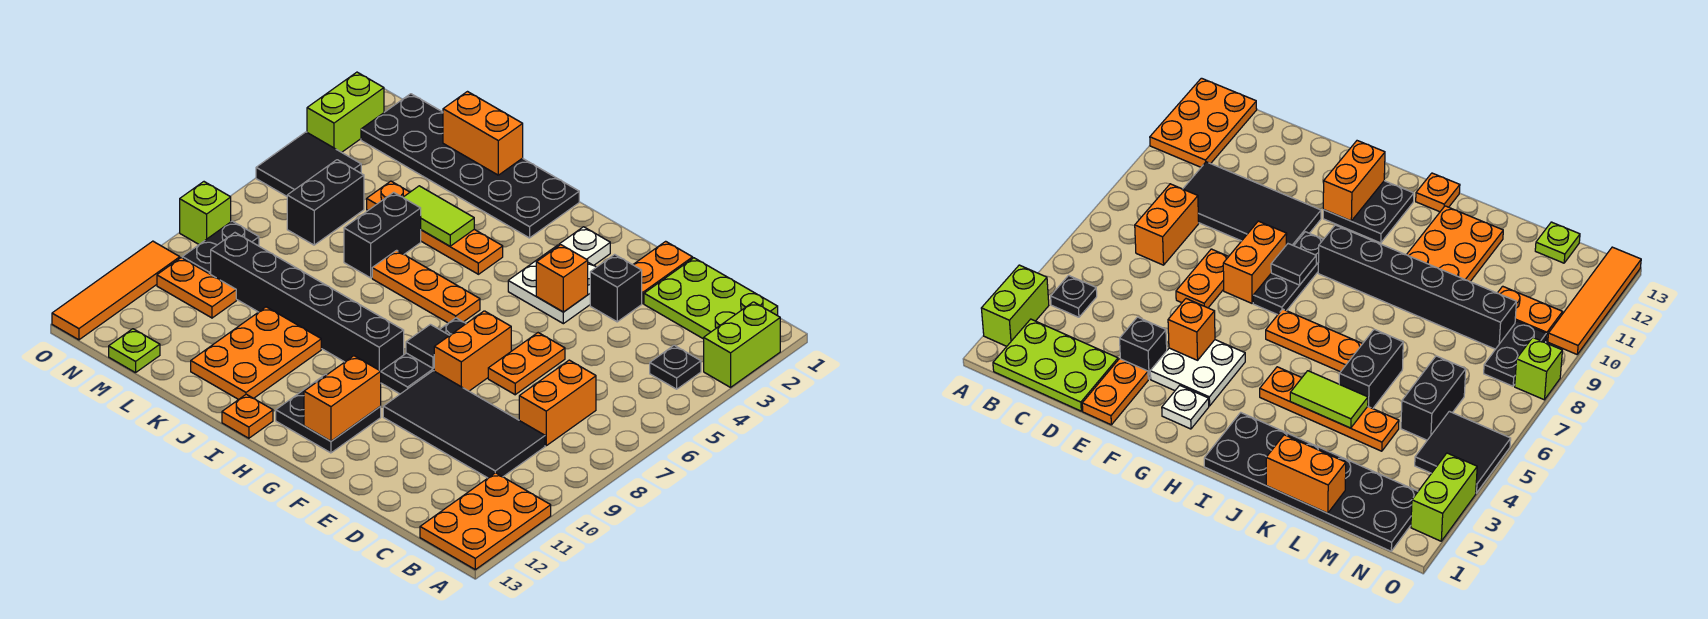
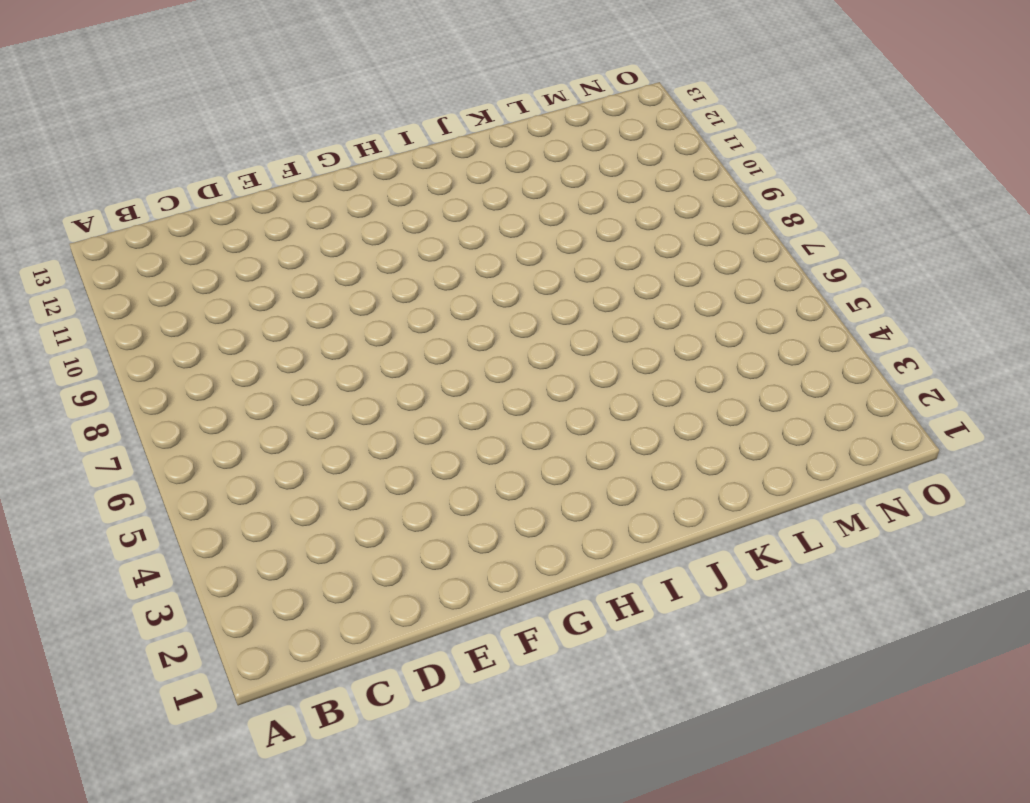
none -> lime 1x2 brick [704,302,780,387]
none -> orange 2x3 plate [420,473,551,570]
none -> lime 2x3 plate [644,258,778,339]
none -> black 1x1 plate [650,345,701,389]

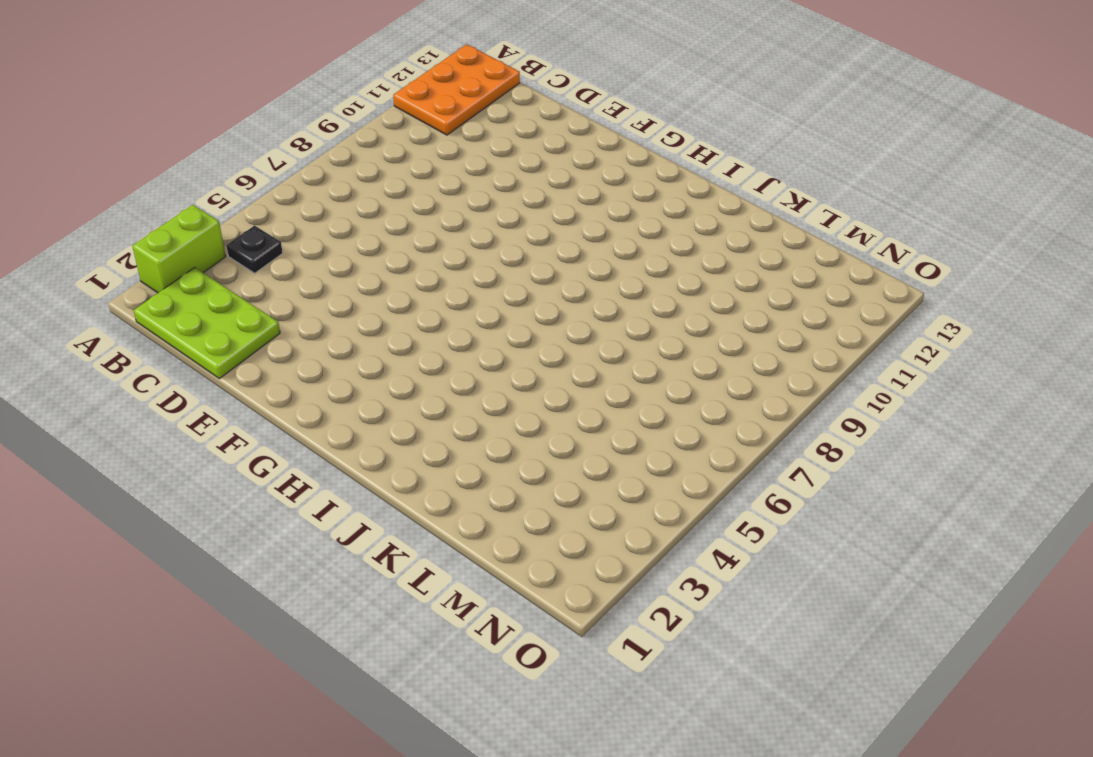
none -> orange 1x2 brick [519,360,596,446]
none -> black 2x4 tile [383,371,545,478]
none -> orange 1x2 plate [633,241,693,303]
none -> black 1x1 brick [590,254,642,322]

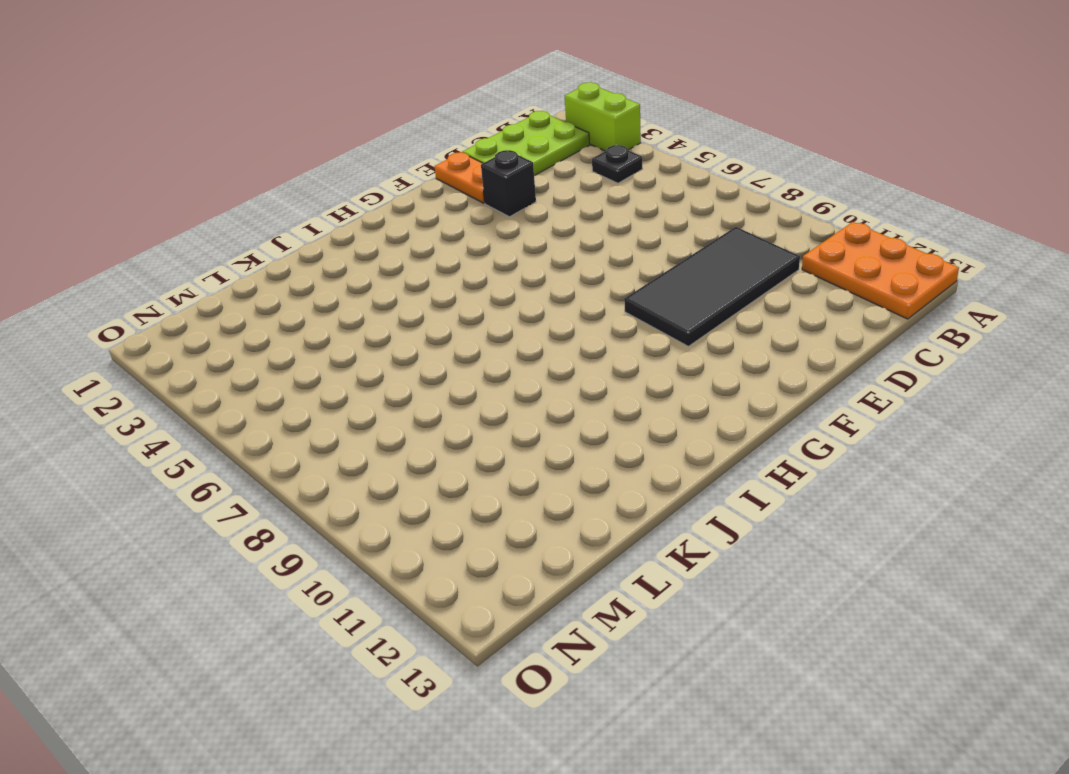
none -> orange 1x2 brick [519,360,596,446]
none -> orange 1x2 plate [488,333,565,395]
none -> white 2x2 plate [508,245,596,324]
none -> orange 1x2 brick [434,311,511,391]

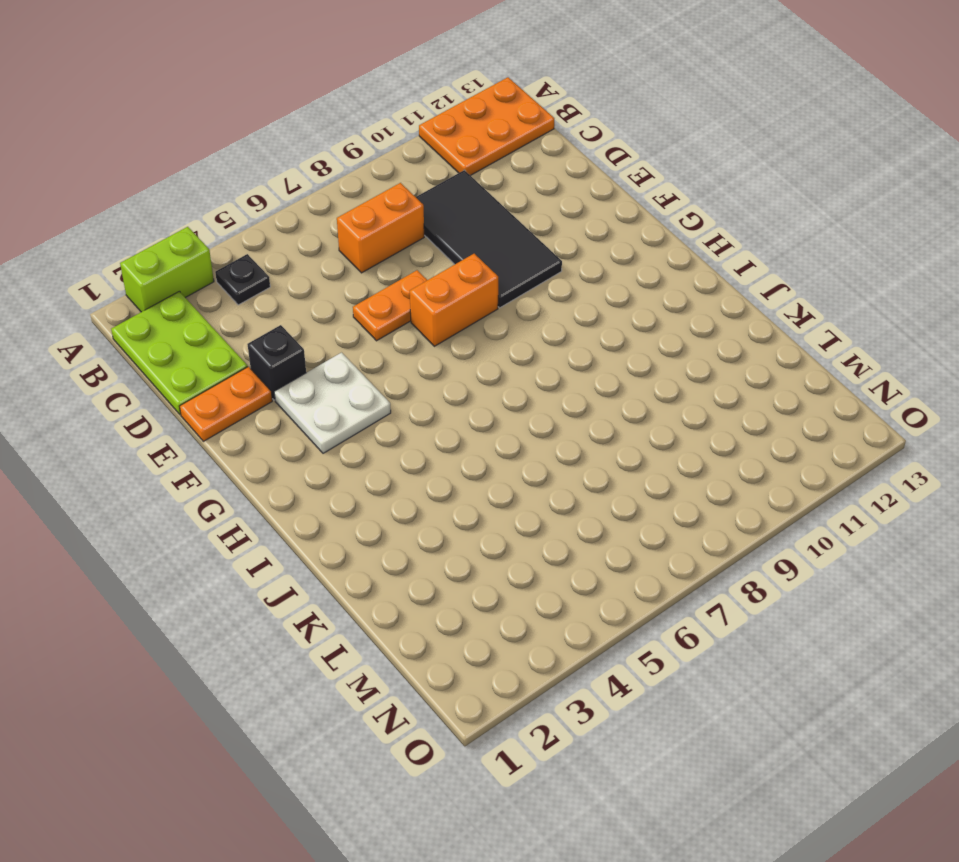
none -> white 1x1 plate [559,227,610,265]
none -> black 1x3 plate [381,318,466,394]
none -> black 2x2 plate [276,374,381,453]
none -> orange 1x3 plate [372,250,480,323]

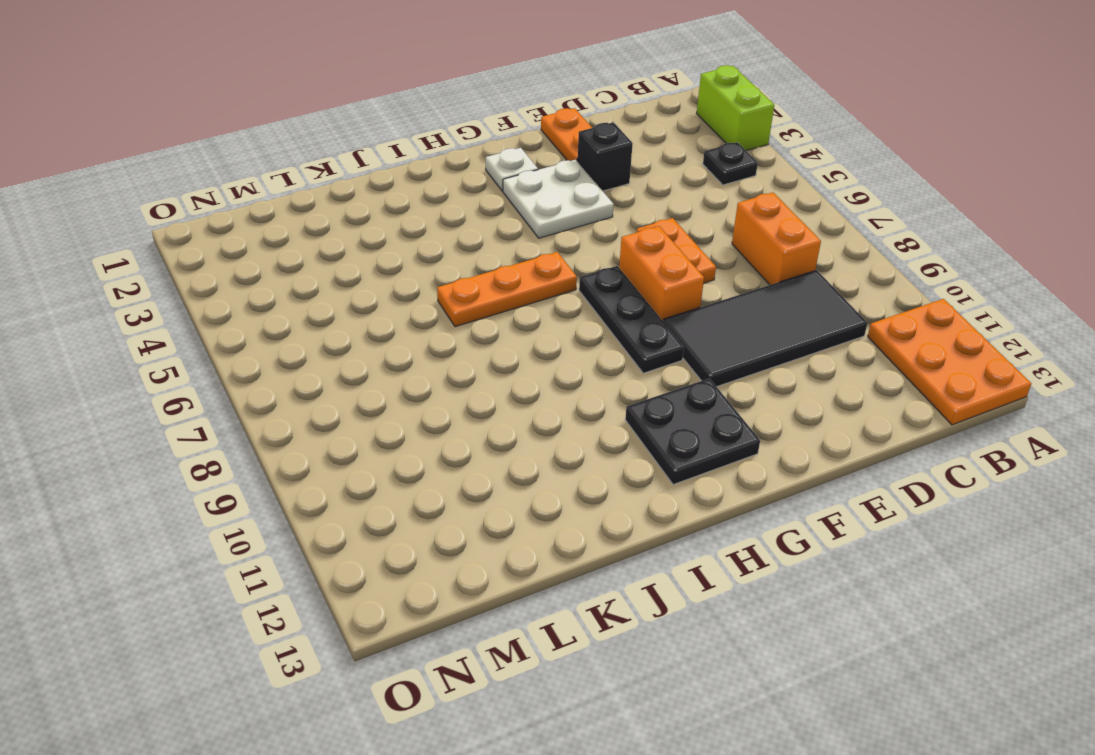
none -> lime 2x3 plate [644,258,778,339]
none -> black 1x6 brick [211,233,404,371]
none -> black 2x6 plate [361,94,579,238]
none -> orange 1x4 plate [367,181,503,274]

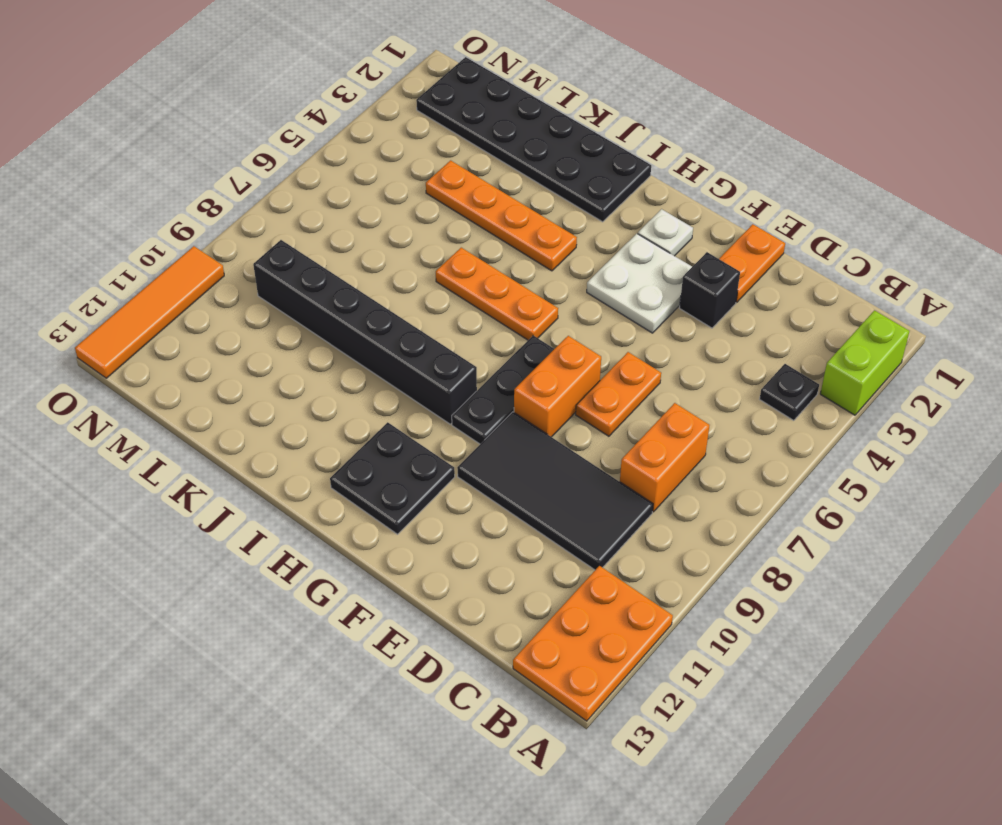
none -> lime 2x3 plate [644,258,778,339]
none -> orange 1x1 plate [222,394,273,438]
none -> orange 2x3 plate [191,307,321,400]
none -> black 1x2 brick [344,192,421,278]

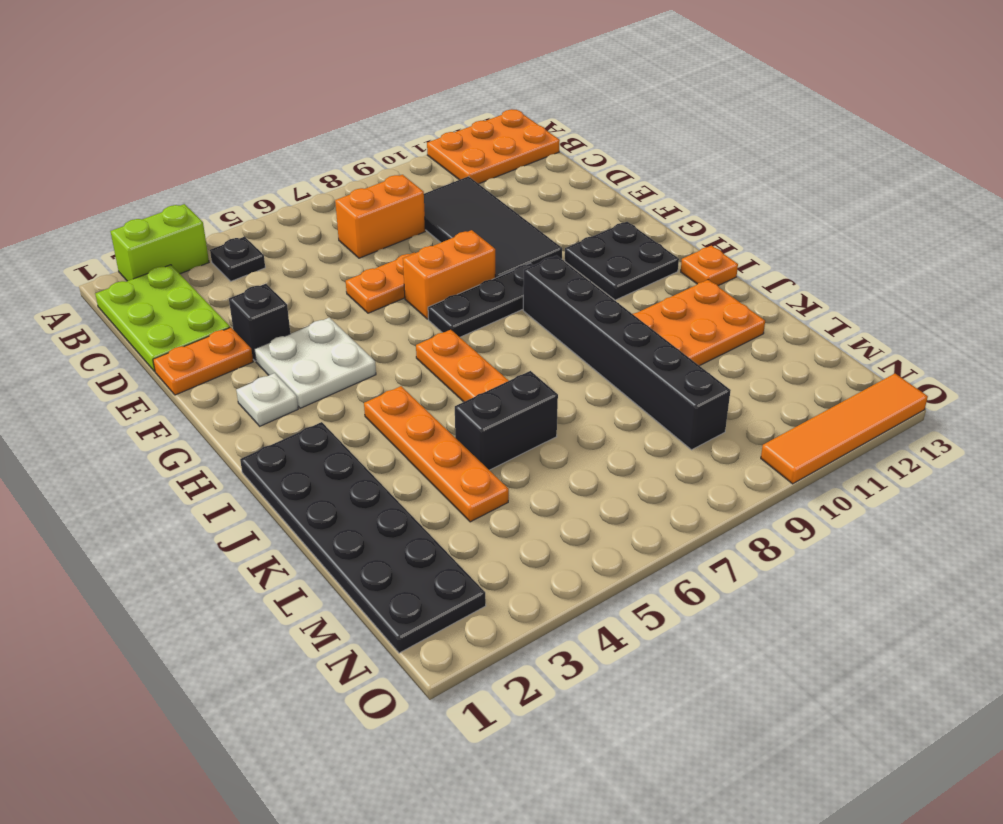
none -> black 1x2 brick [287,160,364,245]
none -> orange 1x2 plate [157,258,236,318]
none -> lime 1x1 plate [109,329,160,373]
none -> black 2x2 tile [256,132,361,196]

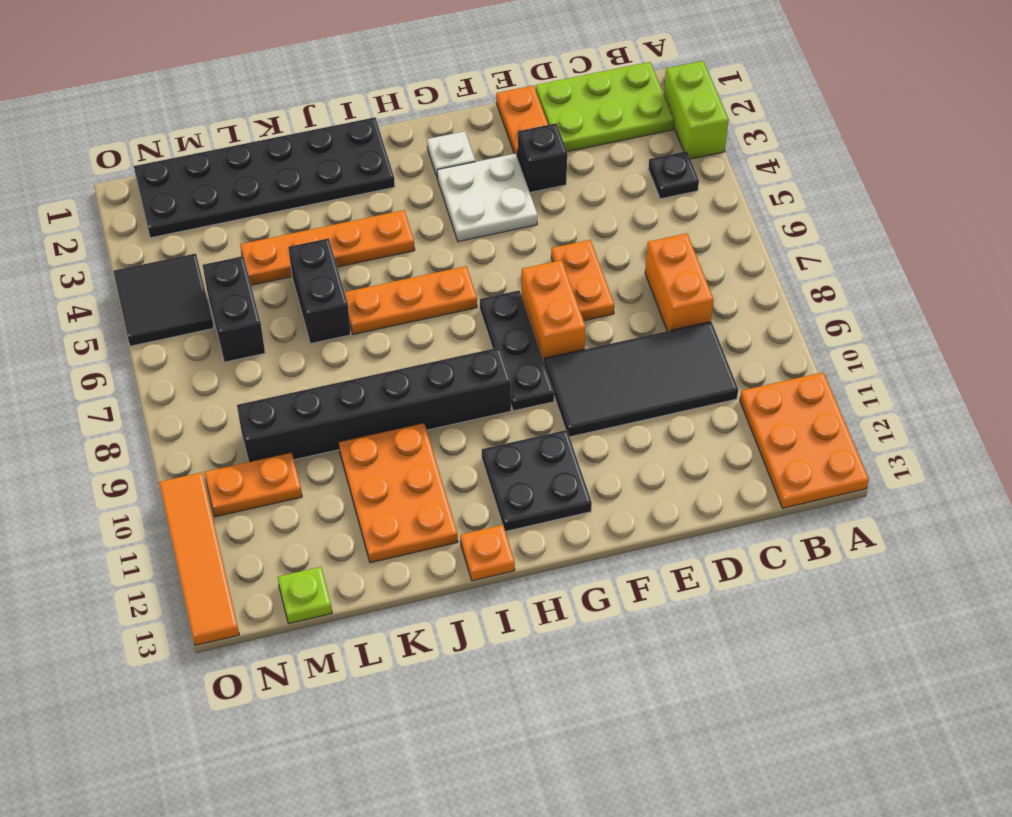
none -> black 1x2 plate [182,221,259,274]
none -> lime 1x2 brick [307,72,384,152]
none -> lime 1x1 brick [180,182,231,244]
none -> orange 1x1 brick [536,245,588,312]

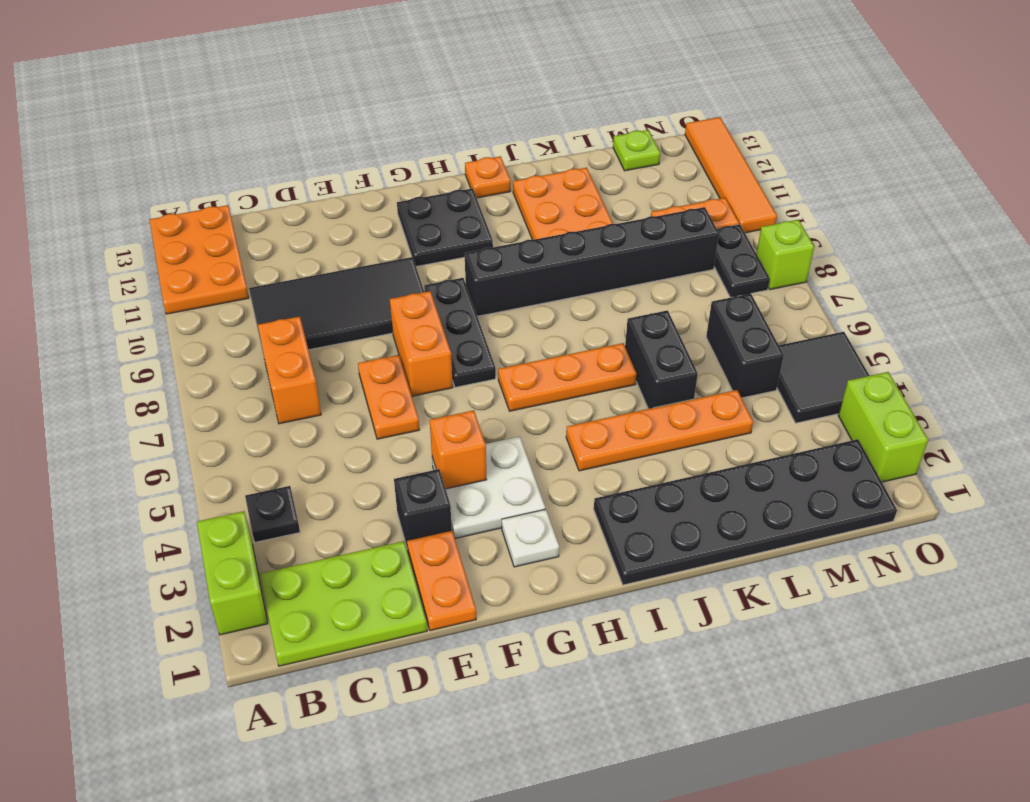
none -> black 1x1 tile [406,324,450,368]
none -> orange 1x2 brick [304,356,381,441]
none -> lime 1x2 tile [403,186,474,246]
none -> orange 1x2 brick [443,92,523,175]

